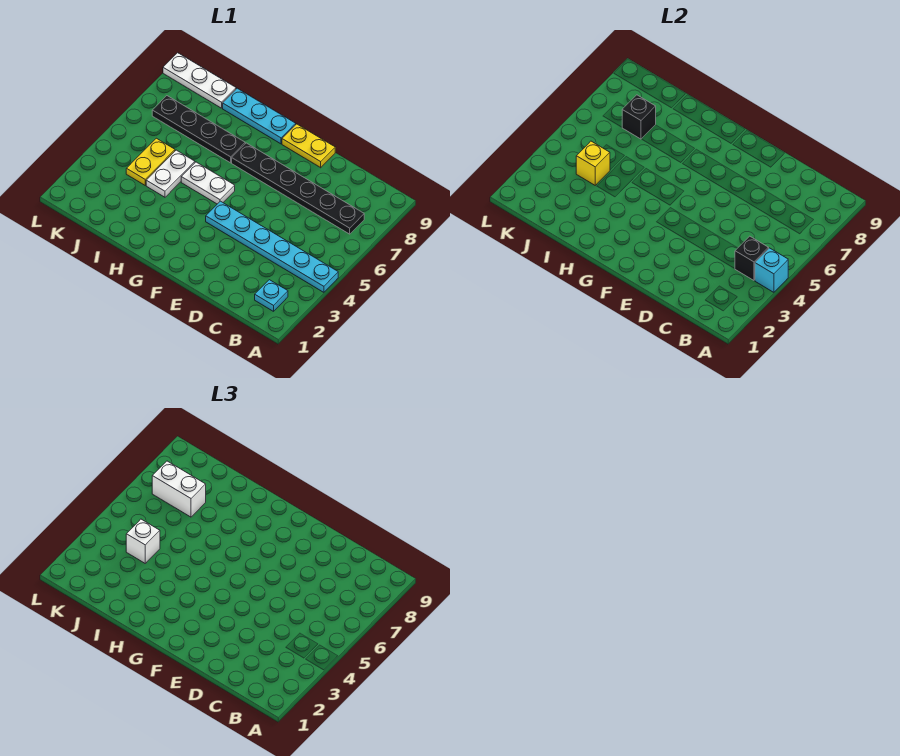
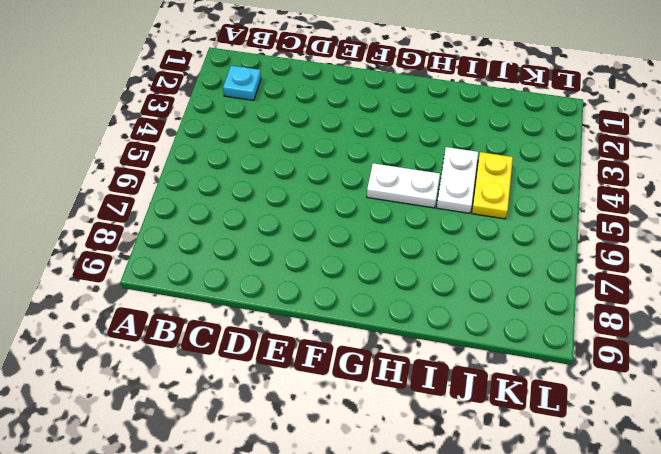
none -> cyan 1x6 plate [206,201,338,292]
none -> black 1x6 plate [232,143,364,234]
none -> yellow 1x2 plate [282,124,335,168]

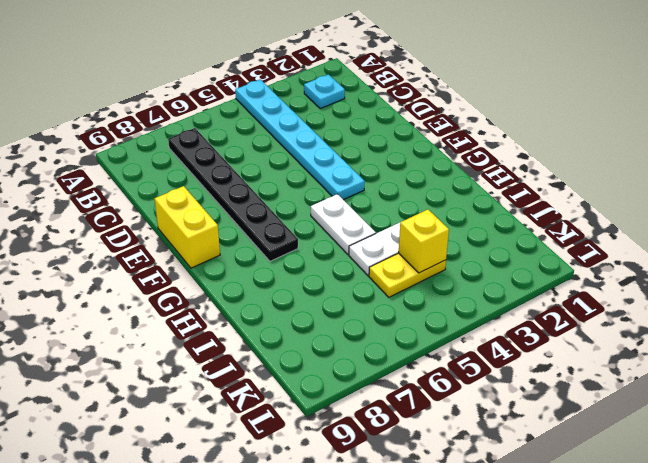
yellow 1x2 brick [155,186,220,268] -> yellow 1x2 plate [282,124,335,168]
none -> cyan 1x3 plate [223,88,296,144]
none -> black 1x4 plate [152,96,245,163]
none -> white 1x3 plate [163,53,236,108]

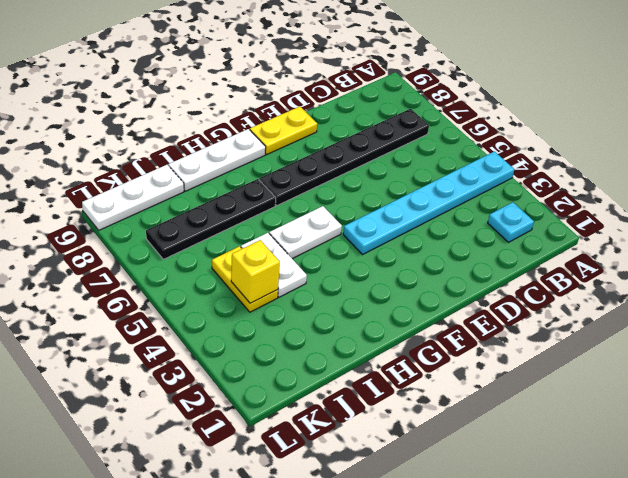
white 1x3 plate [169,129,266,191] -> cyan 1x3 plate [223,88,296,144]
none -> cyan 1x1 brick [755,248,788,292]
none -> black 1x1 brick [735,236,769,280]
none -> black 1x1 brick [622,95,656,139]

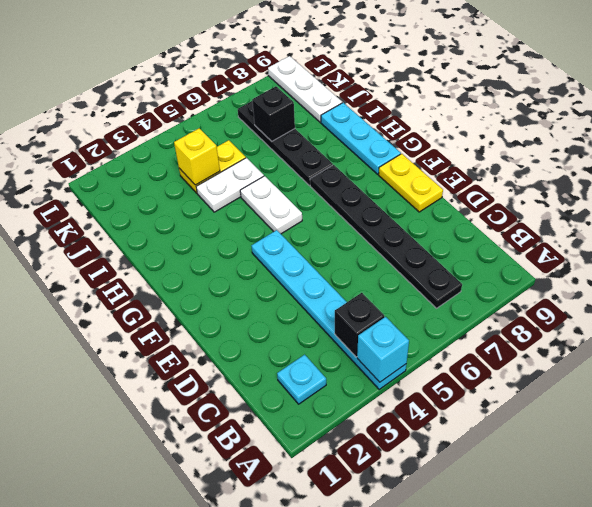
none -> white 1x1 brick [126,519,160,563]
none -> white 1x2 brick [152,461,206,517]

